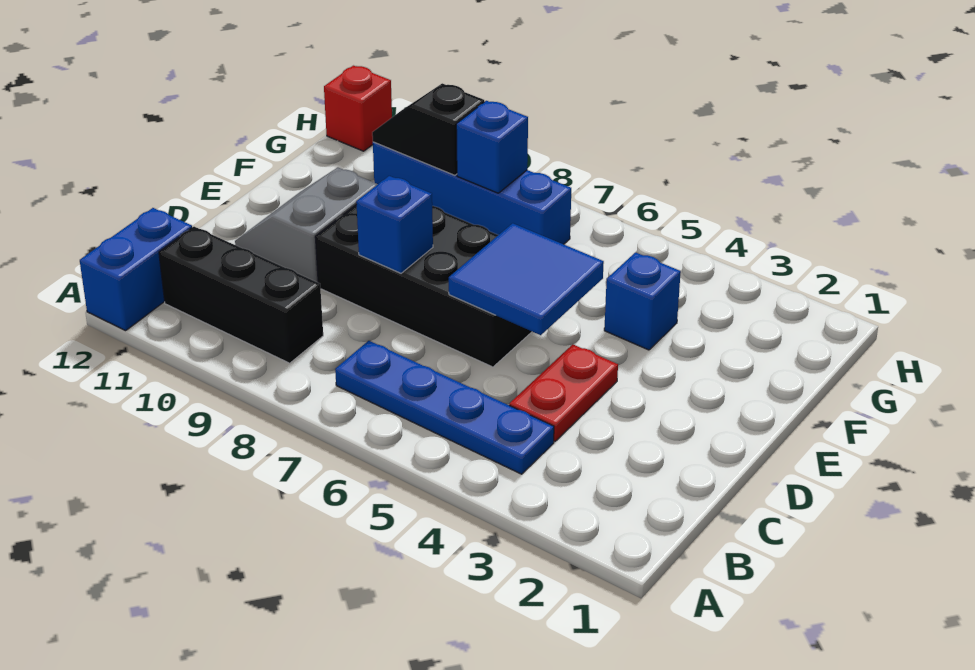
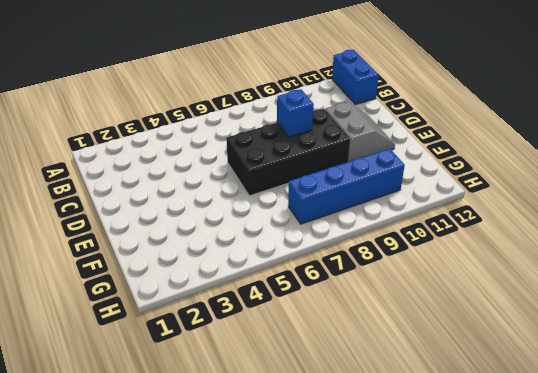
none -> blue 1x4 plate [335,341,554,474]
none -> black 1x3 brick [159,227,323,363]
none -> red 1x2 plate [509,344,618,441]

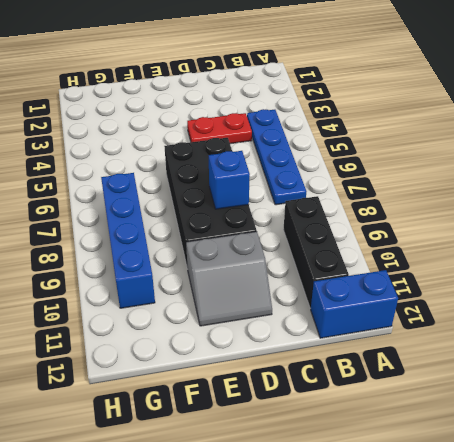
none -> blue 1x1 brick [604,252,681,350]
none -> red 1x1 brick [324,66,392,151]
none -> blue 2x2 tile [449,223,604,335]

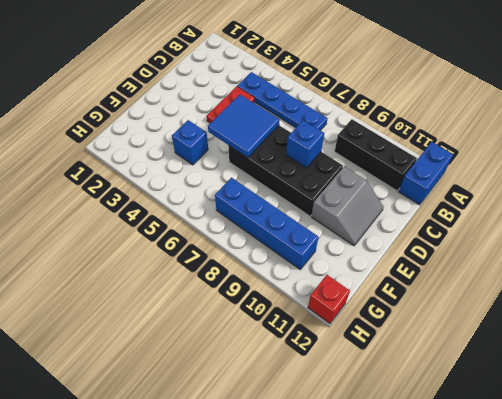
none -> blue 1x1 brick [456,101,528,193]
none -> black 1x2 slope [372,83,484,175]

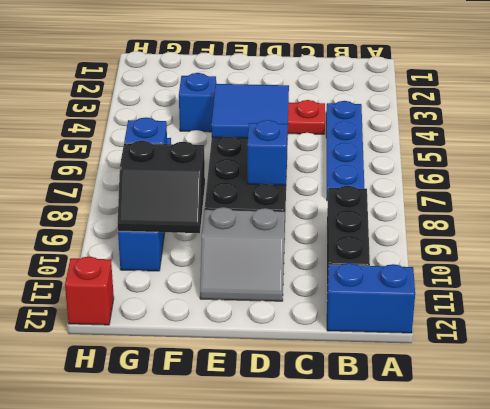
black 2x2 slope [117,141,205,233] -> black 1x2 slope [372,83,484,175]

